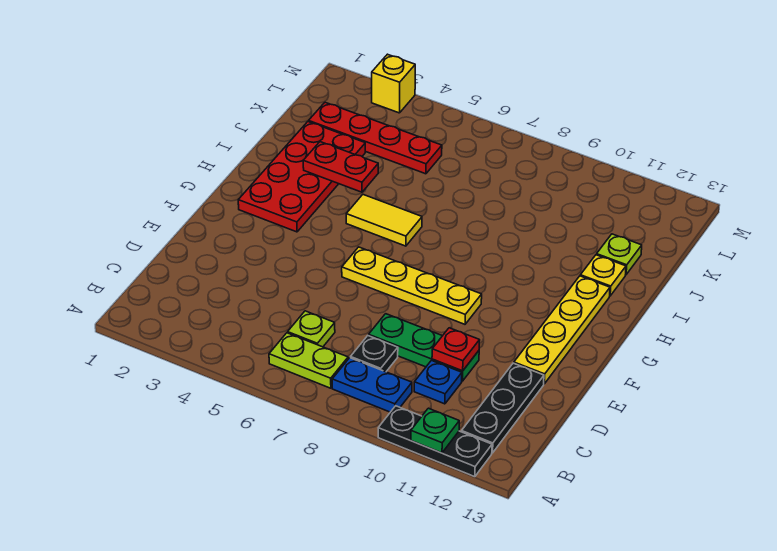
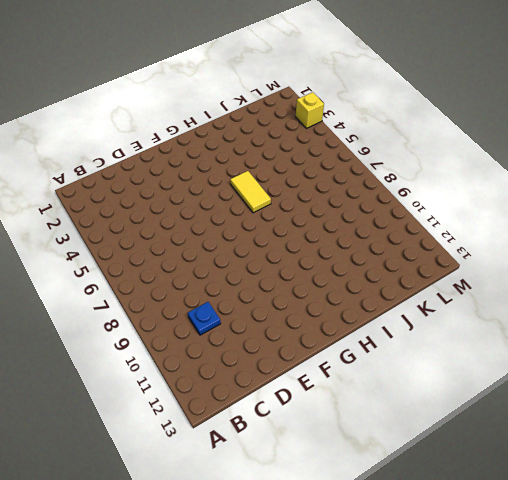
none -> black 1x3 plate [378,406,492,477]
none -> lime 1x2 plate [269,333,348,388]
none -> blue 1x2 plate [332,358,412,412]

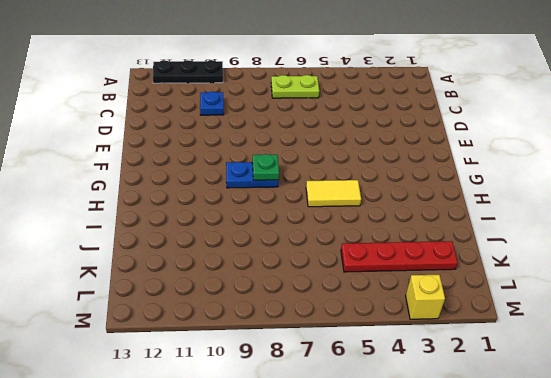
blue 1x2 plate [226,162,279,188] -> blue 1x2 plate moved to [332,358,412,412]
green 1x1 plate [252,154,279,180] -> green 1x1 plate moved to [411,408,459,453]
none -> black 1x3 plate [462,363,544,453]
none -> lime 1x1 plate [288,311,335,347]
none -> black 1x1 plate [351,336,398,372]

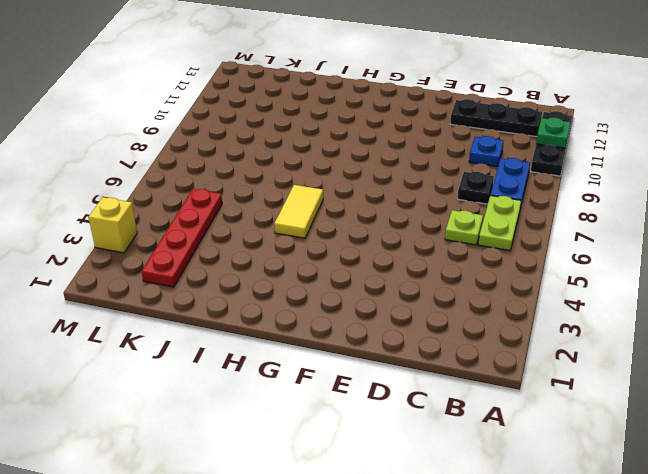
none -> green 1x3 plate [369,314,479,381]
none -> yellow 1x4 plate [514,276,610,384]
none -> yellow 1x4 plate [342,247,482,324]

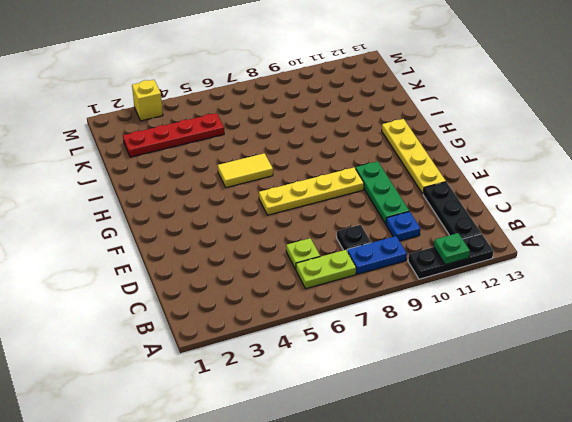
green 1x3 plate [356,161,409,224] -> green 1x3 plate turned to [369,314,479,381]
none -> red 2x4 plate [238,122,365,232]
none -> yellow 1x1 plate [580,255,626,296]
none -> lime 1x1 plate [597,234,642,274]

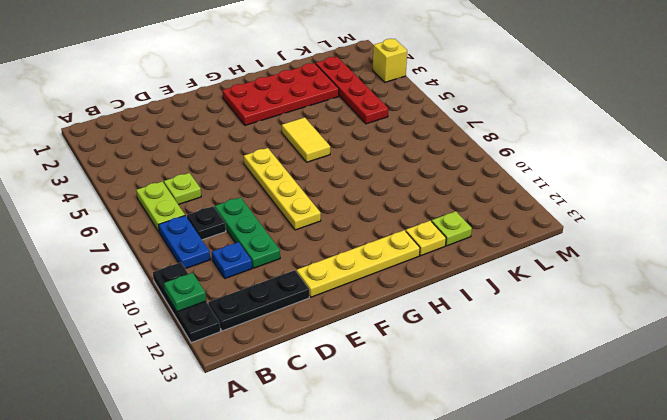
none -> red 1x1 plate [432,328,480,371]
none -> red 1x2 plate [303,142,378,192]

